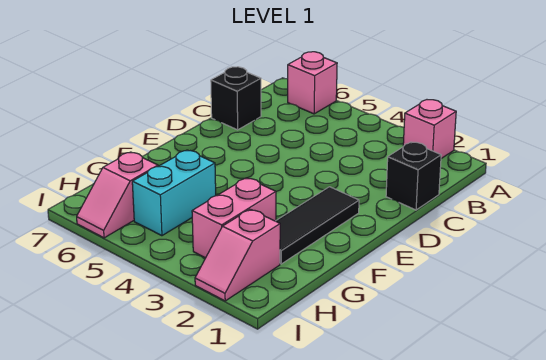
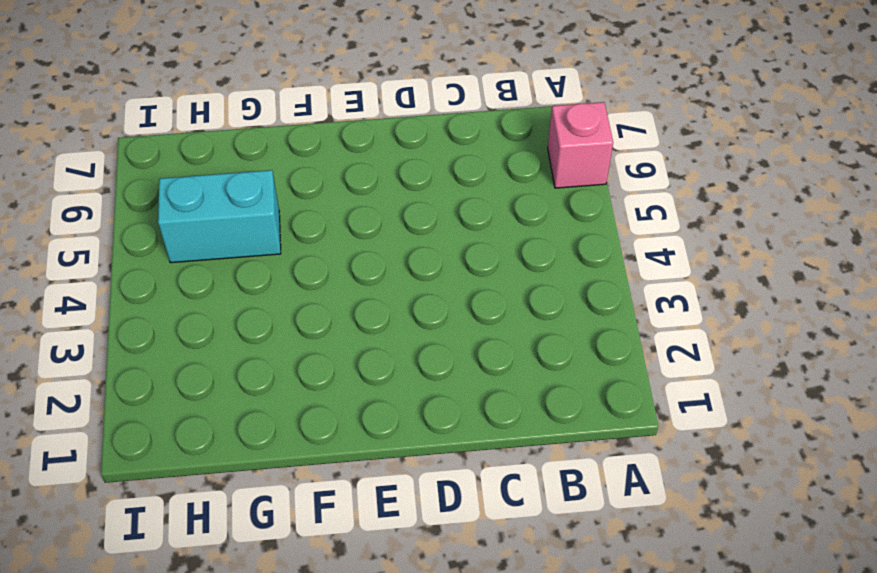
none -> pink 1x1 brick [403,100,456,159]
none -> black 1x1 brick [386,142,441,210]

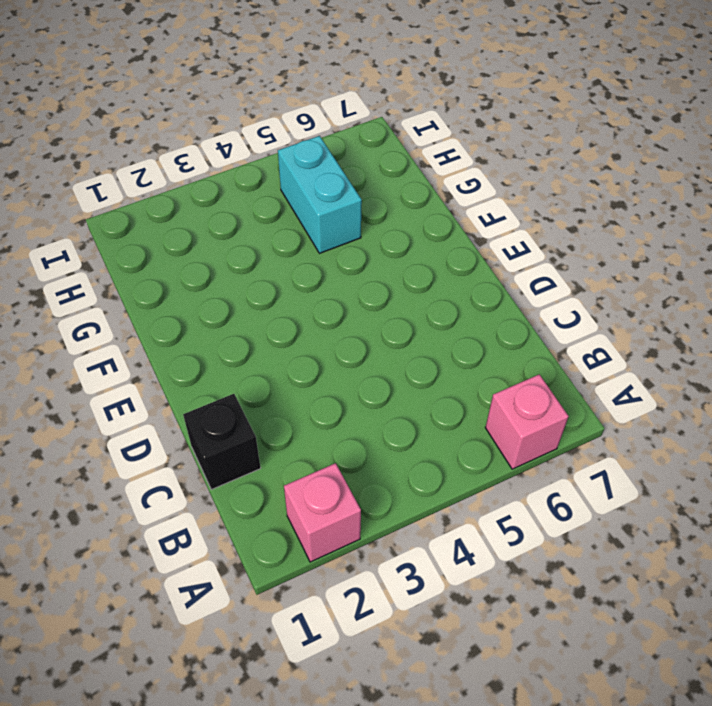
none -> black 1x1 brick [211,67,261,130]
none -> black 1x3 tile [276,187,359,264]

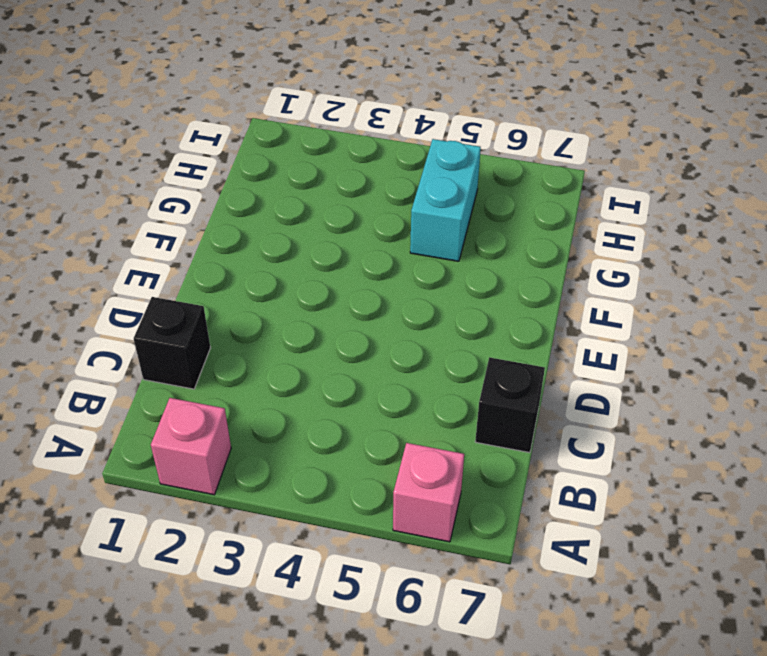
none -> black 1x3 tile [276,187,359,264]
none -> pink 1x2 brick [192,178,276,258]

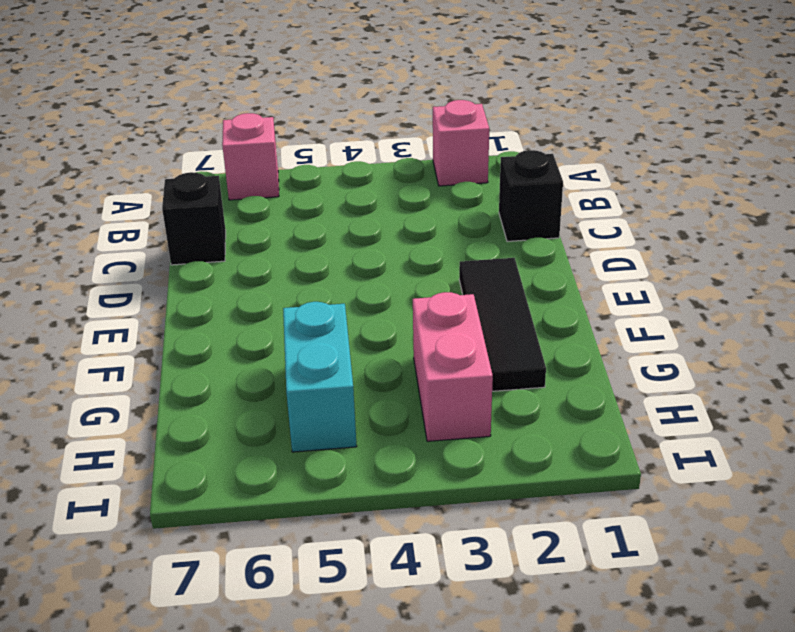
none -> pink 1x2 slope [195,209,280,301]
none -> pink 1x2 slope [77,152,158,238]

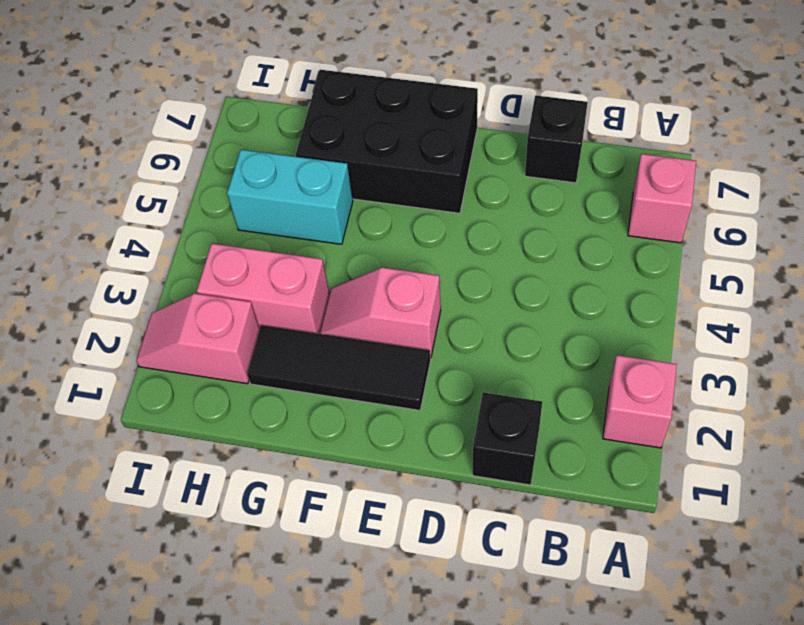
pink 1x2 slope [320,268,441,358] -> pink 1x2 slope moved to [77,152,158,238]
black 2x3 brick [296,70,478,213] -> none

